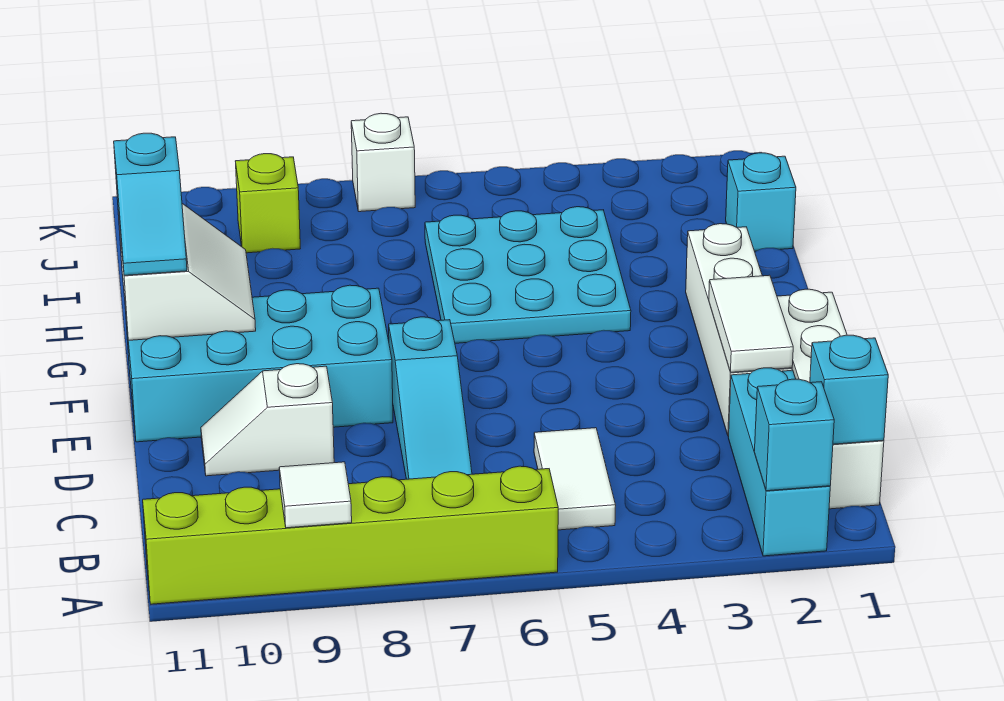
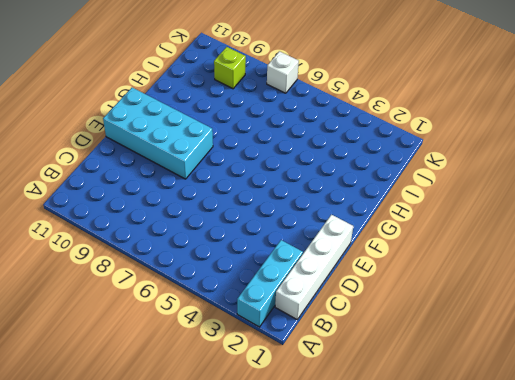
none -> lime 1x6 brick [143,466,558,604]
none -> white 1x2 tile [534,428,616,530]
none -> cyan 1x3 slope [389,317,472,479]

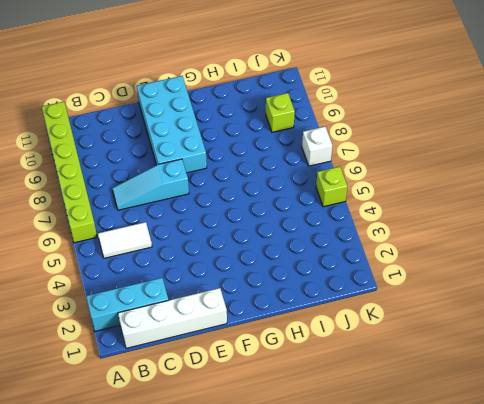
lime 1x1 brick [316,167,347,207] -> none
none -> white 1x4 brick [686,224,792,436]
none -> white 1x2 slope [201,364,334,476]
none -> cyan 3x3 plate [425,207,631,343]

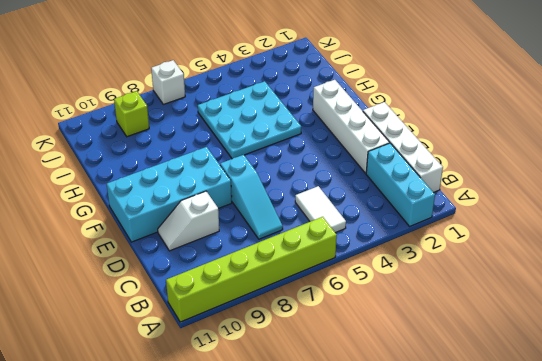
none -> cyan 1x1 brick [726,153,796,251]
none -> cyan 1x1 brick [754,379,834,491]
none -> white 1x1 tile [279,462,352,528]

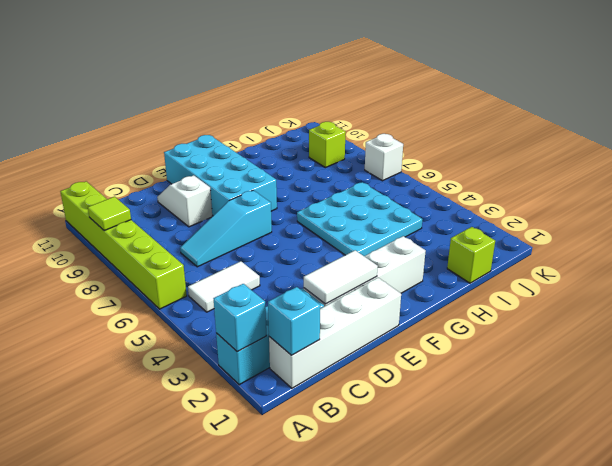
lime 1x1 tile [88,197,131,231] -> white 1x1 tile [279,462,352,528]
lime 1x1 brick [447,227,495,283] -> cyan 1x1 brick [726,153,796,251]
none -> white 2x2 slope [118,204,256,340]
none -> cyan 1x2 slope [114,133,187,275]

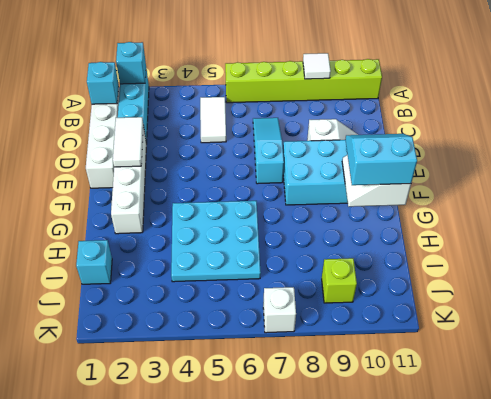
cyan 2x2 slope [345,134,417,185] -> cyan 1x2 slope [114,133,187,275]

